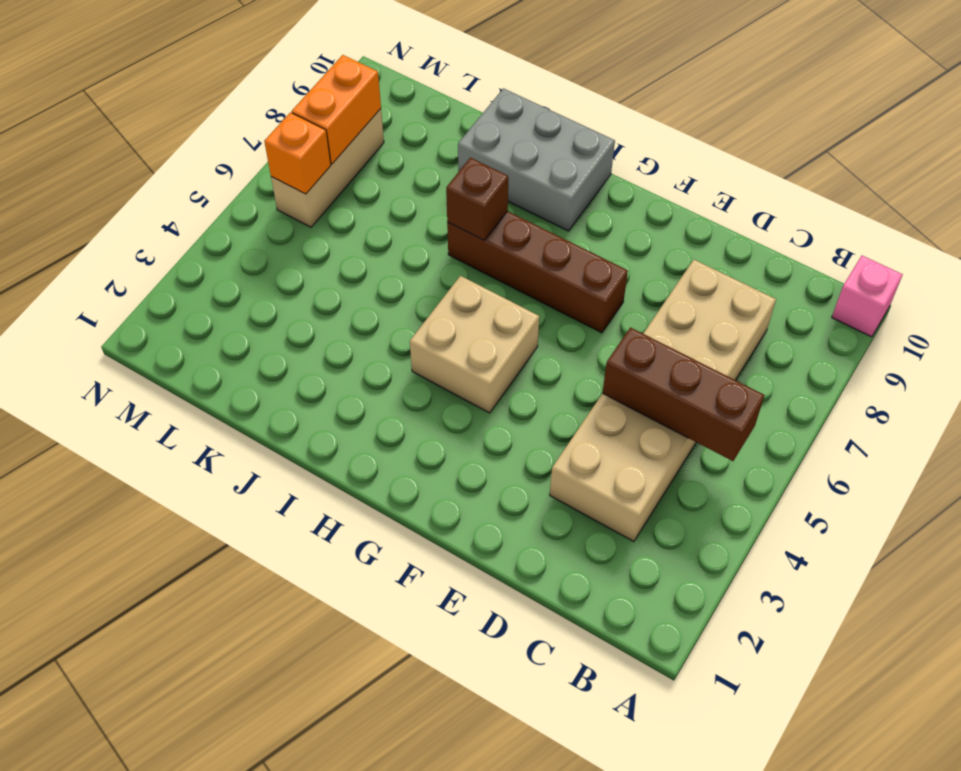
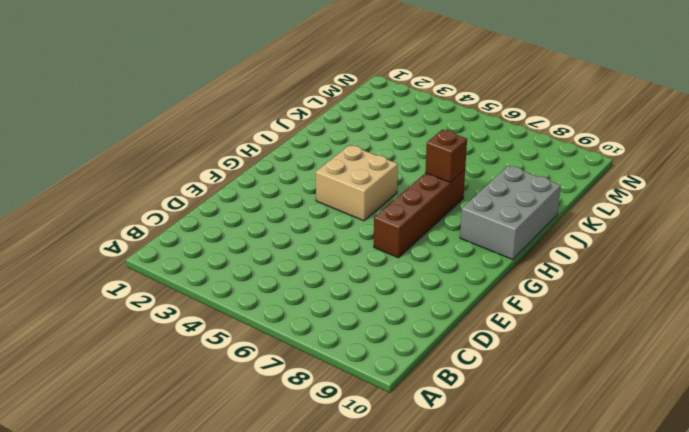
none -> pink 1x1 brick [832,256,903,337]
none -> tan 2x6 brick [550,260,776,541]

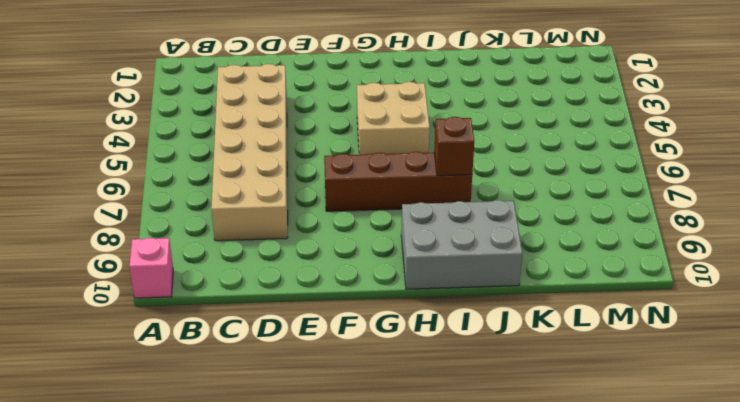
none -> tan 1x3 brick [271,109,384,227]
none -> brown 1x3 brick [603,328,764,461]

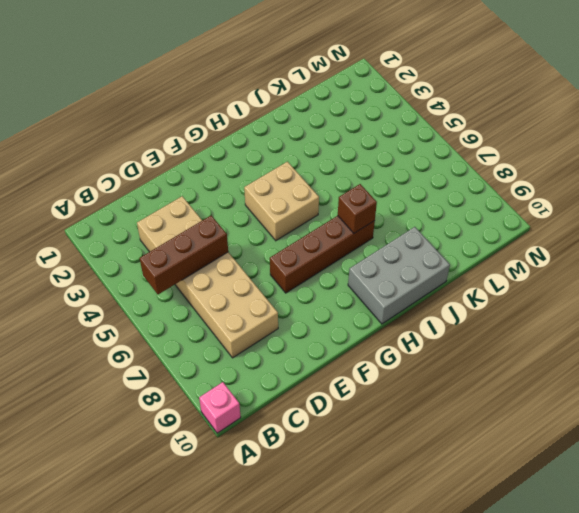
none -> tan 1x3 brick [271,109,384,227]
none -> orange 1x1 brick [264,112,331,194]

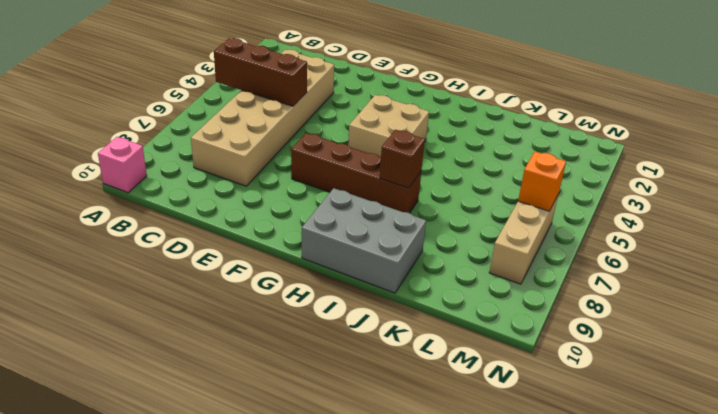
none -> orange 1x2 brick [292,55,381,164]

